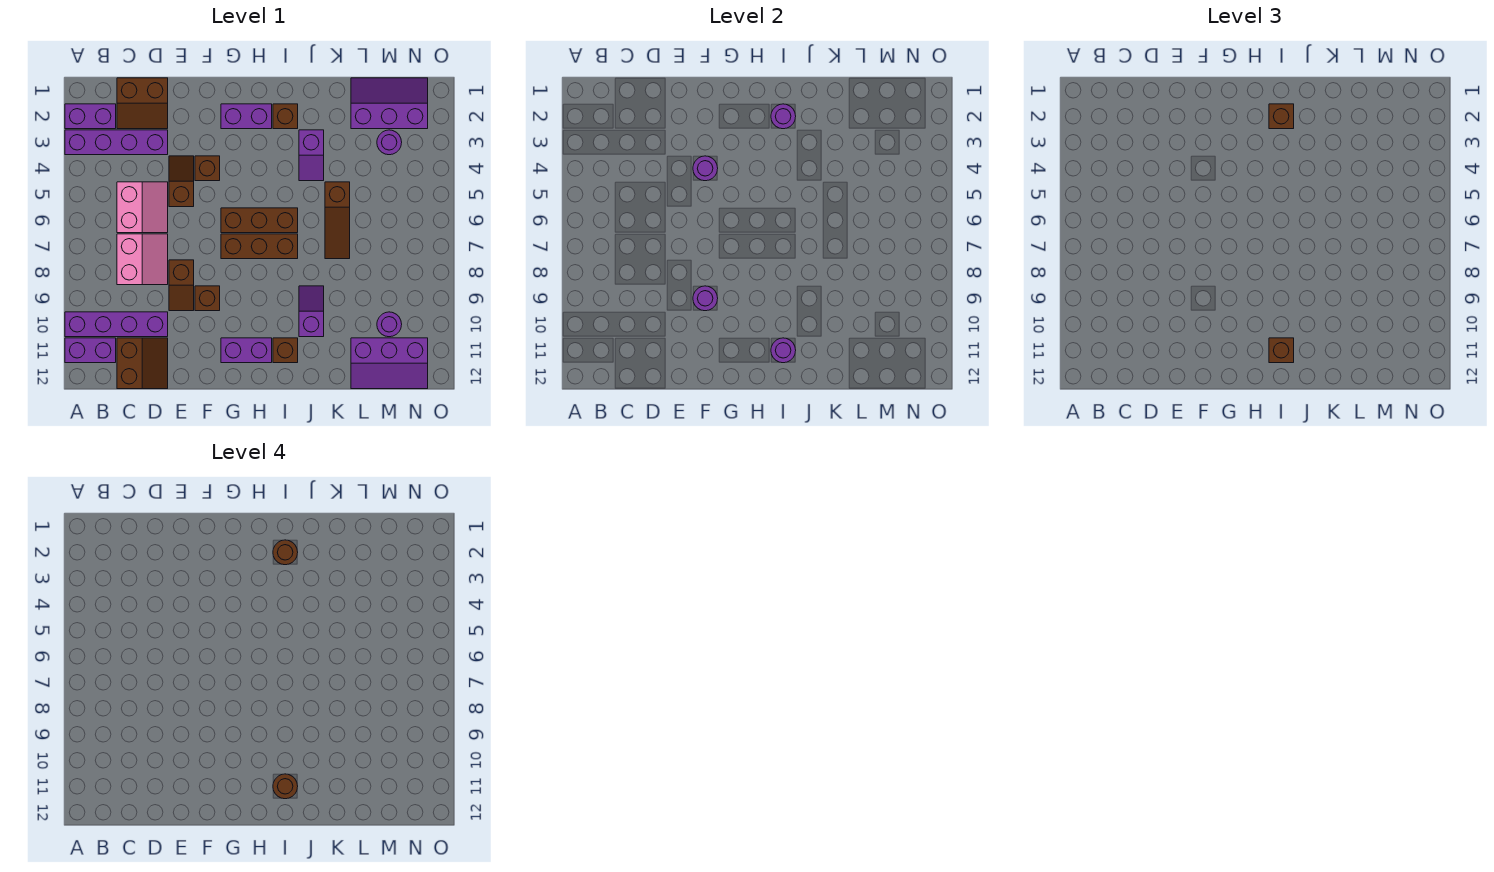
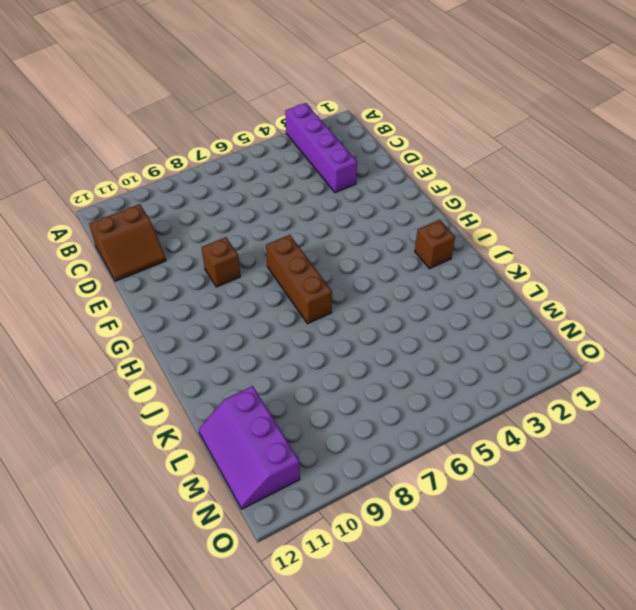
none -> purple 1x2 brick [65,104,116,129]
none -> purple 1x4 brick [65,312,168,337]
none -> purple 1x2 brick [65,338,116,363]
none -> brown 2x2 slope [117,78,168,129]

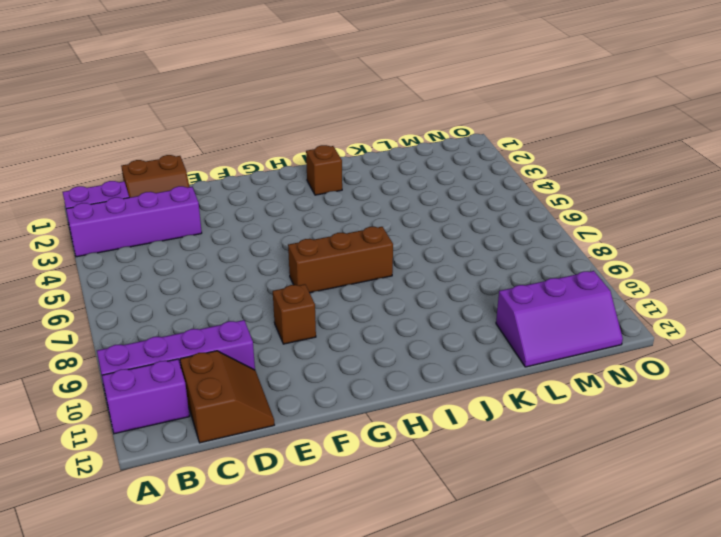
none -> pink 2x2 slope [117,182,168,233]
none -> pink 2x2 slope [117,234,168,285]
none -> brown 1x2 slope [169,156,194,207]
none -> brown 1x2 slope [169,260,194,311]

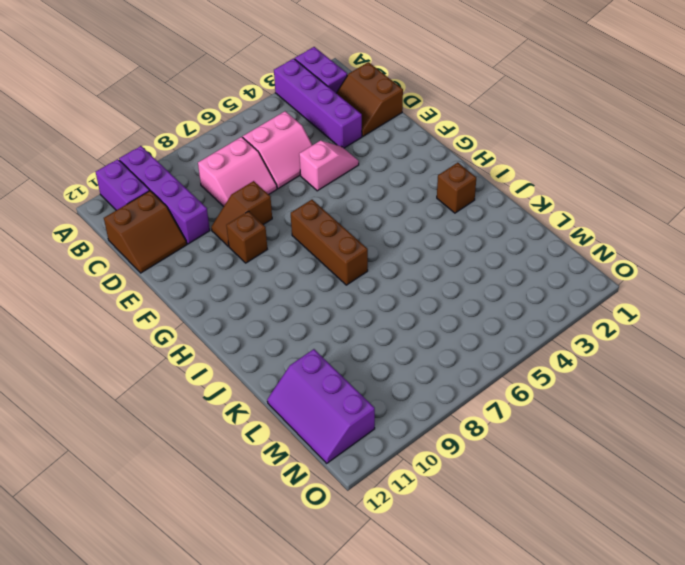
pink 1x2 slope [299,141,359,191] -> brown 1x2 slope [169,156,194,207]
none -> brown 1x1 brick [195,156,220,181]
none -> purple 1x2 brick [221,104,272,129]
none -> brown 1x3 brick [221,208,298,233]
none -> purple 1x2 brick [221,338,272,363]

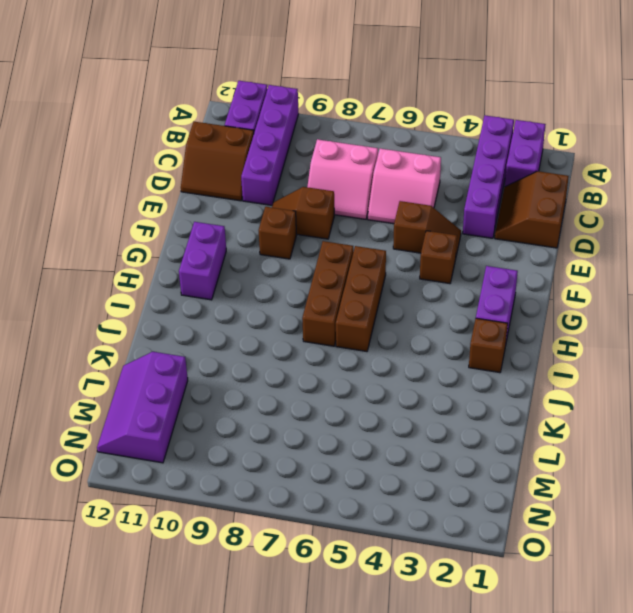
none -> brown 1x1 brick [273,338,298,363]
none -> purple 1x2 slope [299,130,324,181]
none -> purple 1x2 slope [299,286,324,337]
none -> brown 1x3 slope [325,182,350,259]

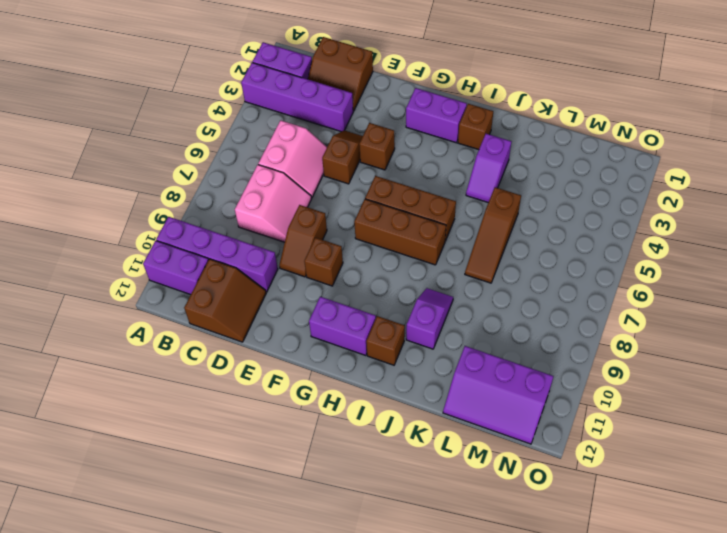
none -> purple 2x3 slope [351,78,428,129]
none -> purple 1x1 round brick [377,130,402,155]
none -> purple 1x1 round brick [377,312,402,337]
none -> purple 1x1 round brick [693,156,718,181]

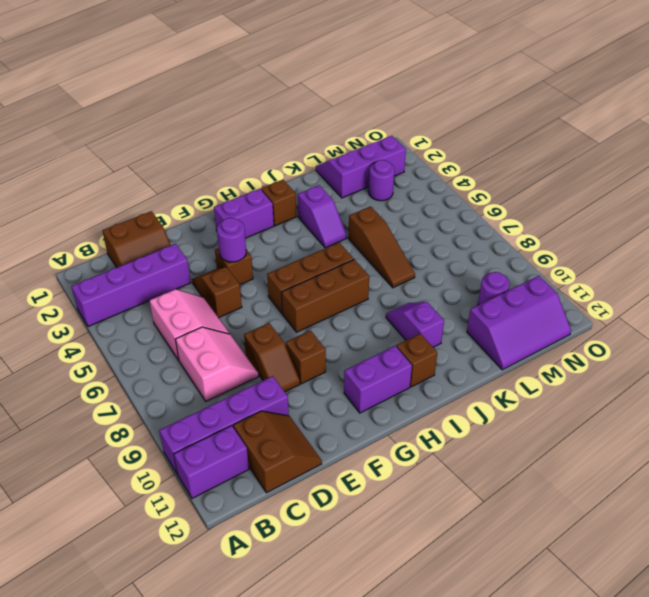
none -> purple 1x2 brick [65,104,116,129]
none -> purple 1x1 round brick [693,286,718,311]
none -> purple 1x1 round brick [771,104,796,129]
none -> purple 1x1 round brick [771,338,796,363]

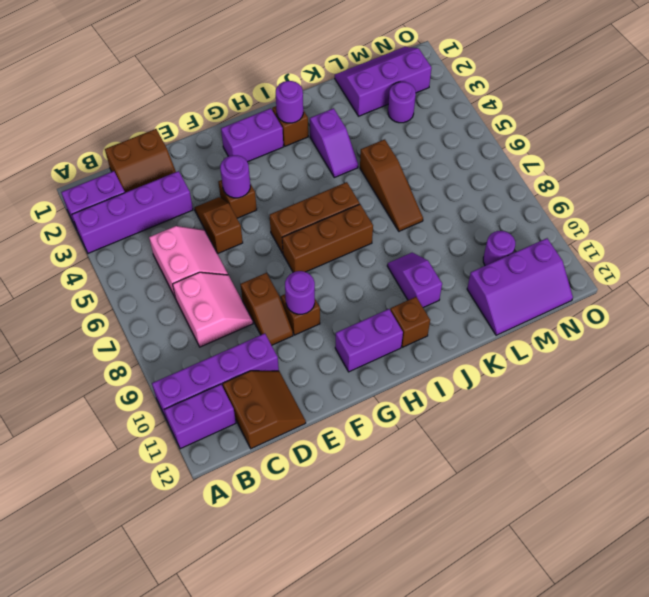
none -> purple 1x1 round brick [771,338,796,363]
none -> brown 1x1 brick [1269,104,1294,129]
none -> brown 1x1 brick [1269,338,1294,363]
none -> brown 1x1 round brick [273,540,298,565]

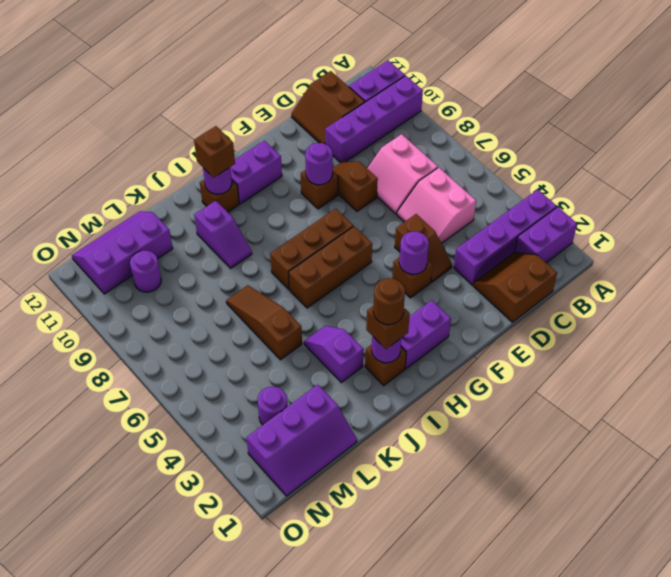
none -> brown 1x1 round brick [273,774,298,799]

